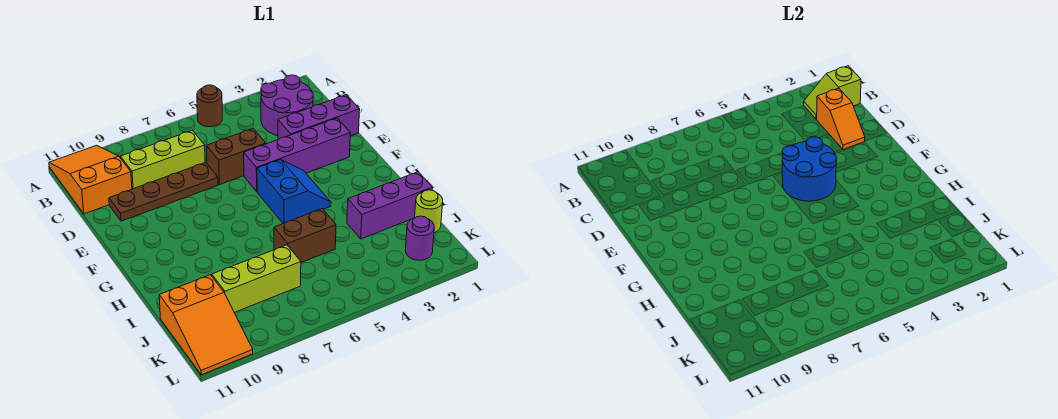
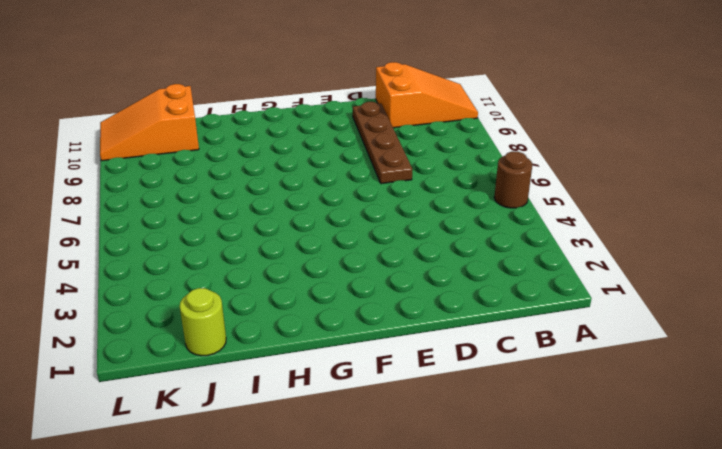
none -> purple 2x2 round brick [261,75,313,136]
none -> lime 1x3 brick [120,130,205,189]
none -> purple 1x3 brick [278,95,360,139]

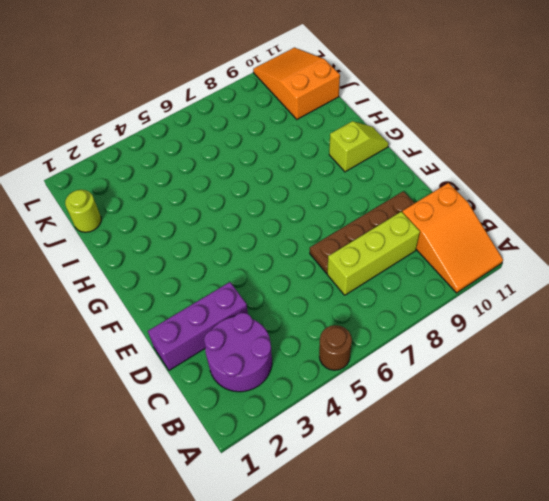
lime 1x2 slope [329,121,389,172] -> lime 1x2 slope moved to [804,66,861,119]
none -> brown 1x2 brick [206,129,266,185]
none -> purple 1x4 brick [244,118,350,191]
none -> blue 2x2 slope [257,159,331,223]

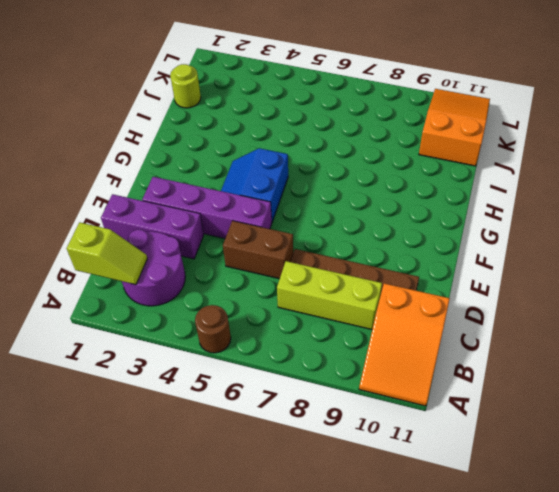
none -> purple 1x3 brick [347,172,433,239]
none -> brown 1x2 brick [274,209,336,263]
none -> lime 1x3 brick [212,245,301,313]

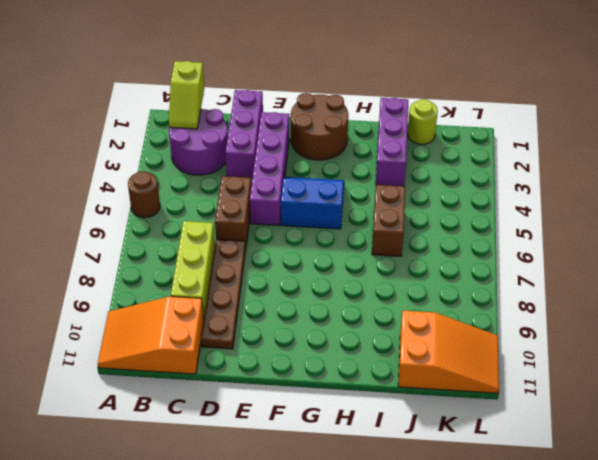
brown 2x2 round brick [291,93,348,160] -> none
none -> lime 1x3 brick [212,245,301,313]
none -> purple 1x1 round brick [405,216,434,260]
none -> orange 1x2 slope [817,88,865,149]

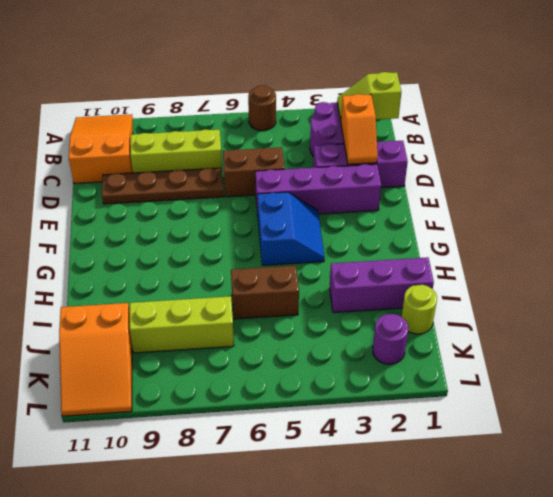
none -> blue 2x2 round brick [782,137,837,201]

